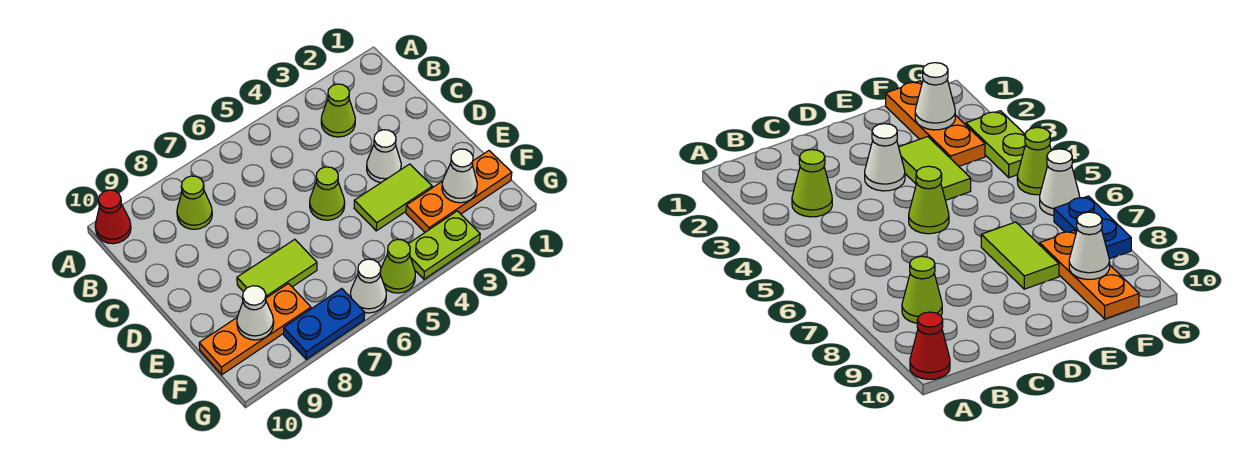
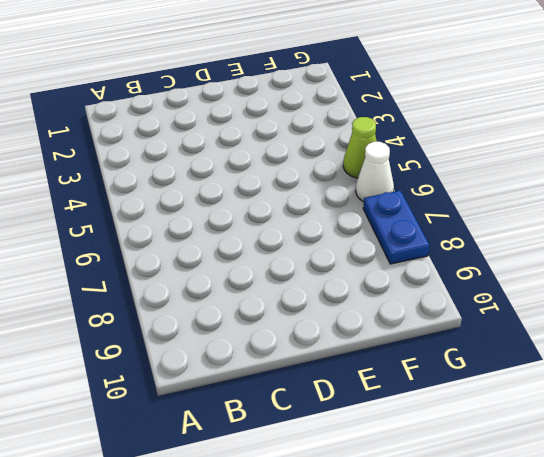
none -> red 1x1 cone [95,190,131,244]
none -> lime 1x1 cone [321,84,355,137]
none -> lime 1x1 cone [177,176,212,229]

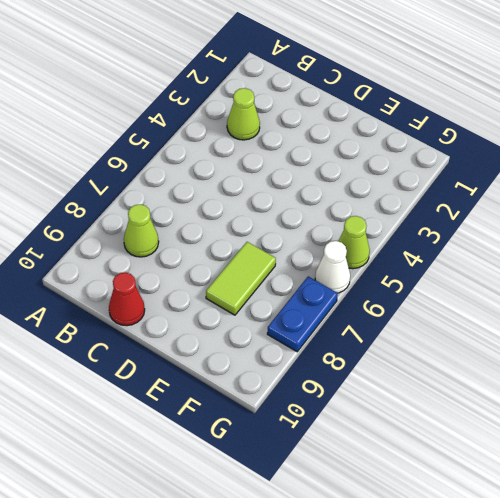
red 1x1 cone [109,272,145,326] -> red 1x1 cone moved to [95,190,131,244]
none -> white 1x1 cone [367,130,401,183]
none -> lime 1x1 cone [310,167,345,220]
none -> lime 1x2 tile [354,164,432,231]

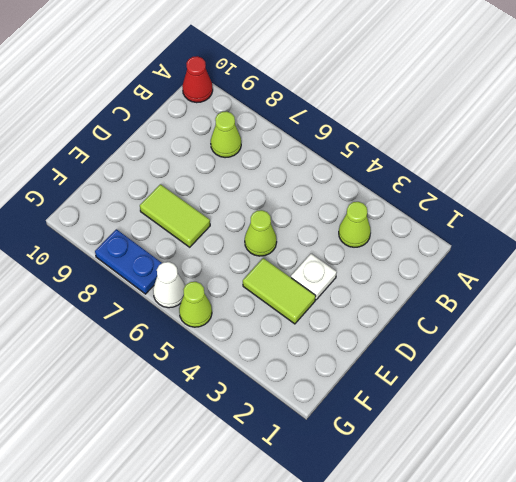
white 1x1 plate [291,254,337,300] -> white 1x1 cone [367,130,401,183]
none -> orange 1x3 plate [406,151,512,232]
none -> orange 1x3 plate [199,284,311,374]
none -> lime 1x2 plate [409,211,480,279]

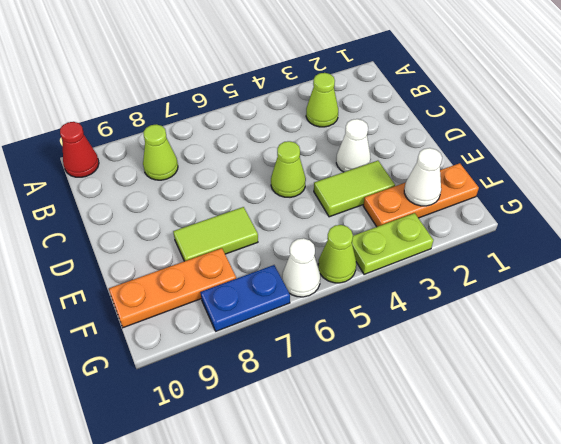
none -> white 1x1 cone [237,286,274,340]

